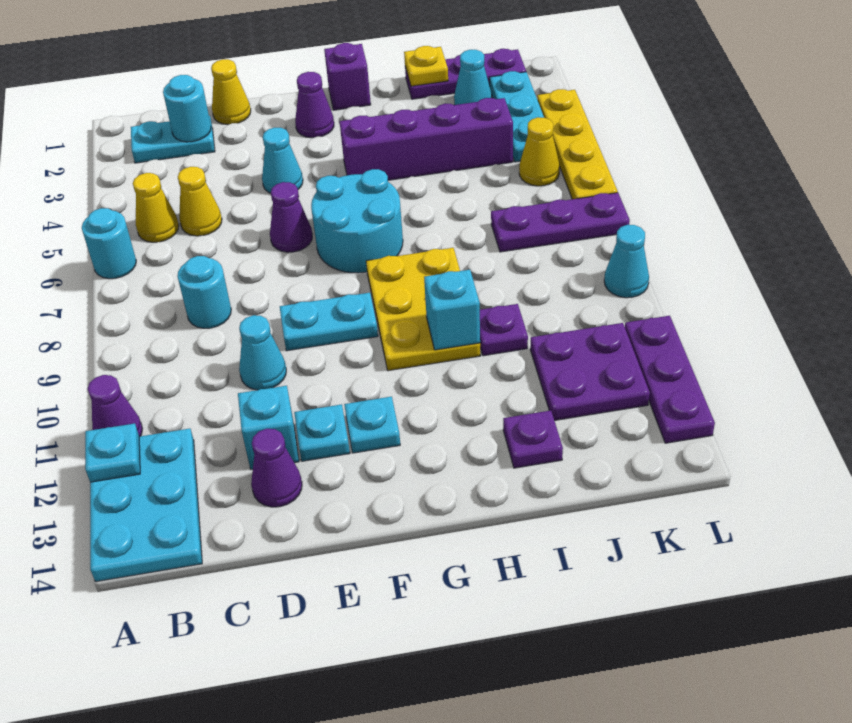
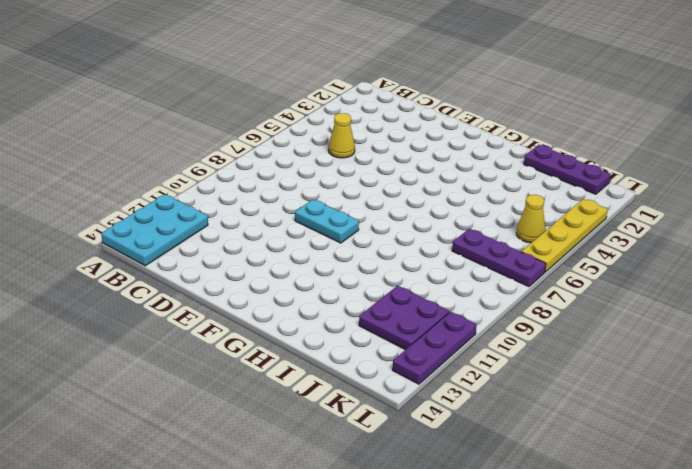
none -> cyan 1x1 round brick [82,208,136,279]
none -> purple 1x1 cone [87,375,142,436]
none -> cyan 1x2 plate [131,116,215,163]
none -> yellow 1x1 cone [133,173,179,242]

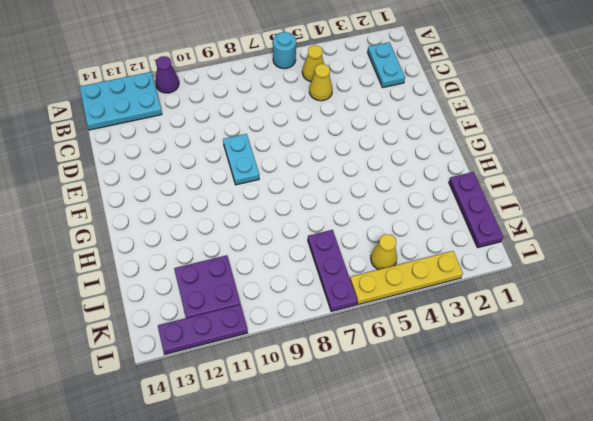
none -> cyan 1x1 round brick [177,256,231,328]
none -> yellow 1x1 cone [211,59,251,125]
none -> cyan 1x1 cone [239,315,286,390]
none -> cyan 1x1 brick [238,386,299,470]

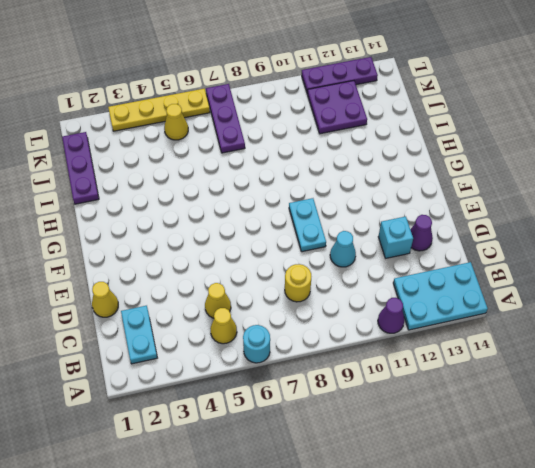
yellow 1x1 round brick [285,264,311,302] -> cyan 1x1 round brick [177,256,231,328]
none -> cyan 1x1 cone [262,128,303,193]
none -> purple 1x1 cone [270,182,312,252]
none -> cyan 1x1 plate [294,404,350,461]
none -> purple 1x1 cone [295,72,334,138]

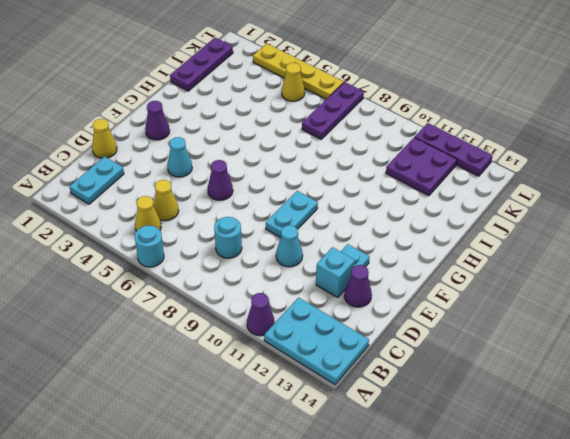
none -> cyan 2x2 round brick [311,169,403,273]
none -> cyan 1x1 plate [344,397,400,453]
none -> purple 1x1 brick [324,43,371,110]
none -> purple 1x4 brick [340,98,513,180]

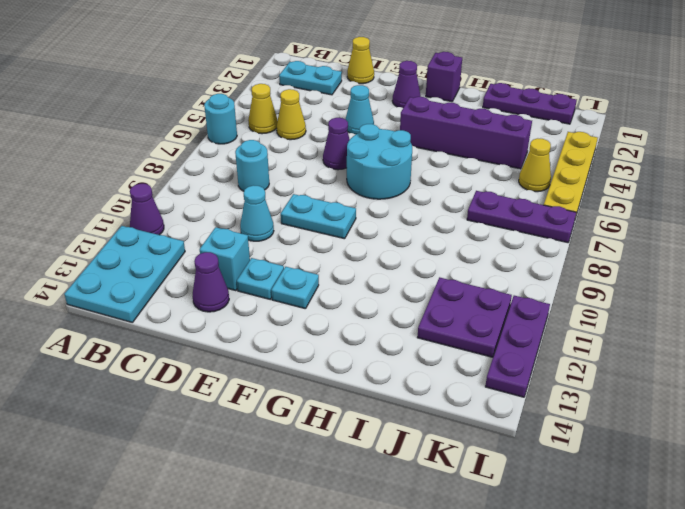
none -> yellow 2x3 plate [366,248,480,371]
none -> purple 1x1 plate [480,304,528,356]
none -> purple 1x1 plate [503,410,563,468]
none -> cyan 1x1 cone [454,50,492,105]

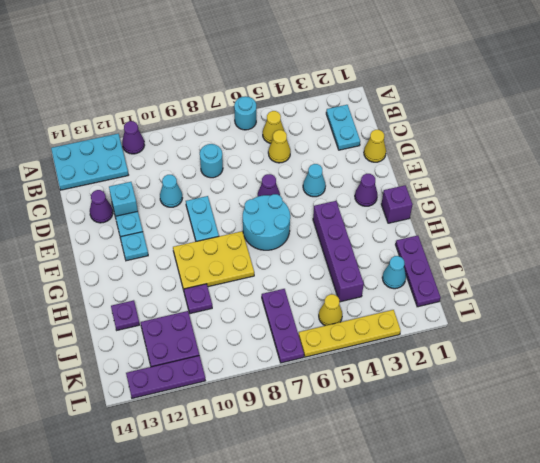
none -> cyan 1x3 plate [490,71,544,162]
none -> cyan 1x1 cone [604,225,649,298]
none -> cyan 1x1 plate [85,424,140,482]
none -> cyan 1x1 round brick [163,75,211,142]

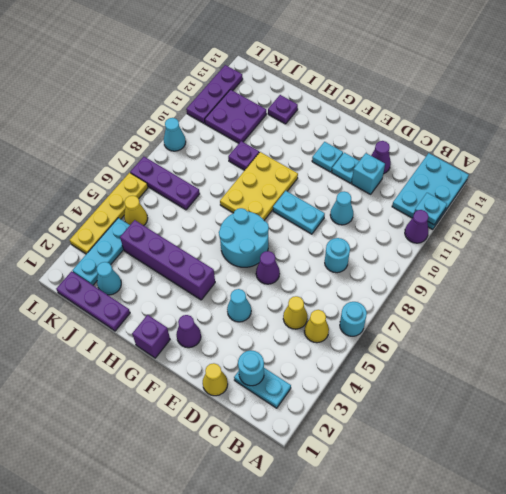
none -> cyan 1x1 brick [424,270,480,350]
none -> yellow 1x1 plate [404,46,448,86]

